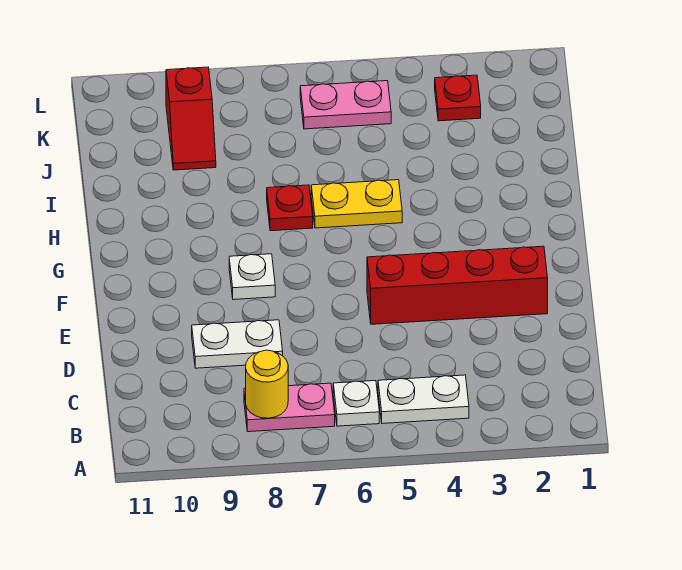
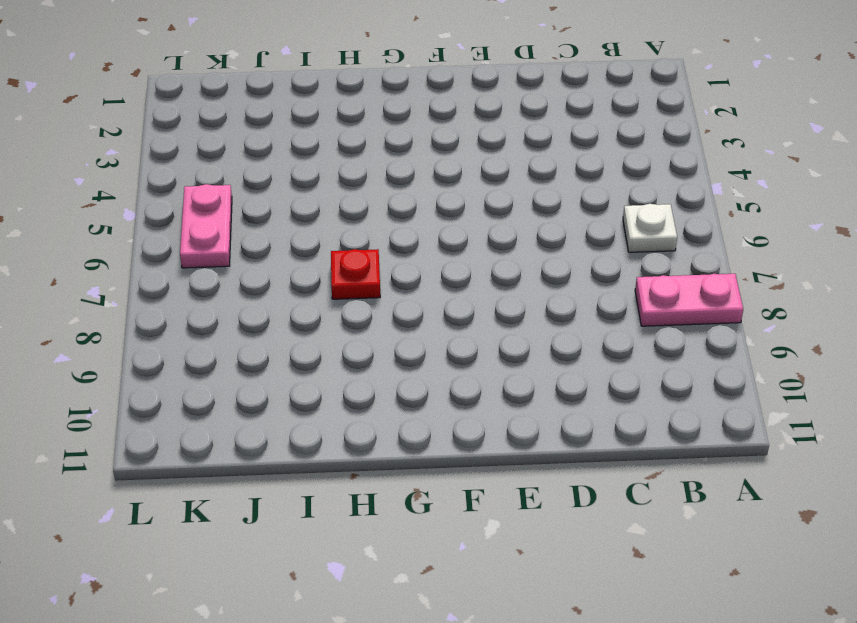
pink 1x2 plate [635,274,743,326] -> pink 1x2 plate turned to [244,383,335,432]
none -> white 1x2 plate [378,375,469,424]
none -> white 1x2 plate [192,320,283,368]
none -> red 1x4 brick [367,246,548,324]

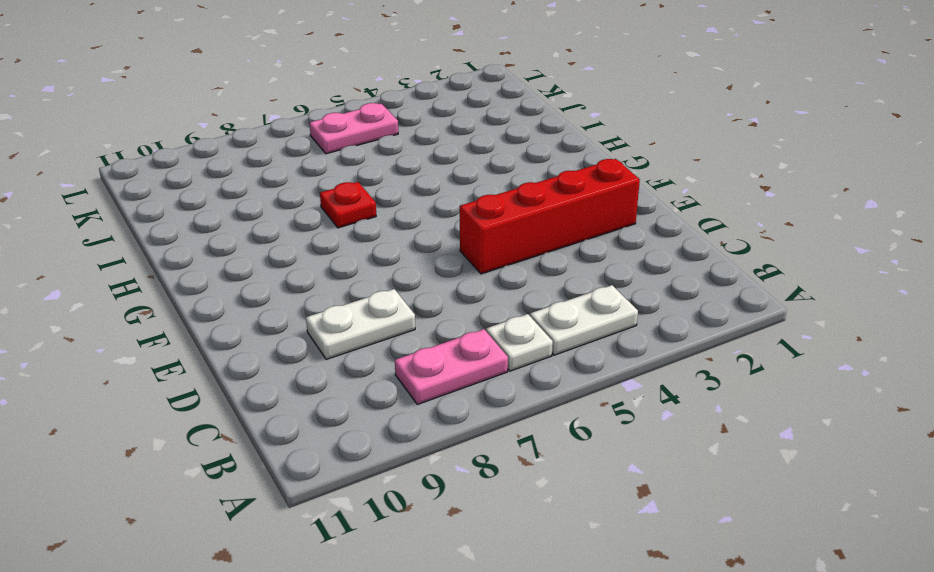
none -> white 1x1 plate [229,254,275,300]
none -> yellow 1x2 plate [311,180,402,228]
none -> red 1x2 slope [166,67,216,170]

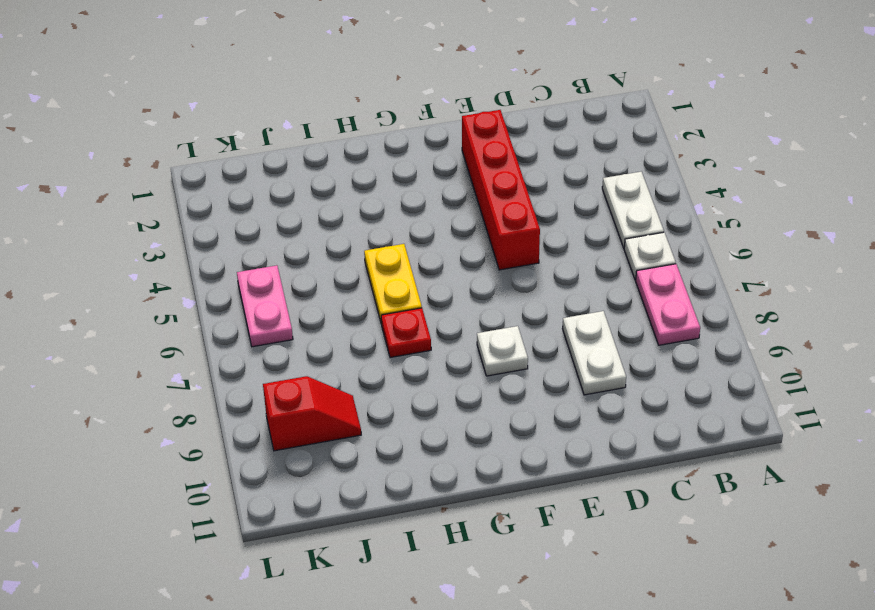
none -> red 1x1 plate [435,75,481,121]
none -> yellow 1x1 round brick [246,350,288,418]

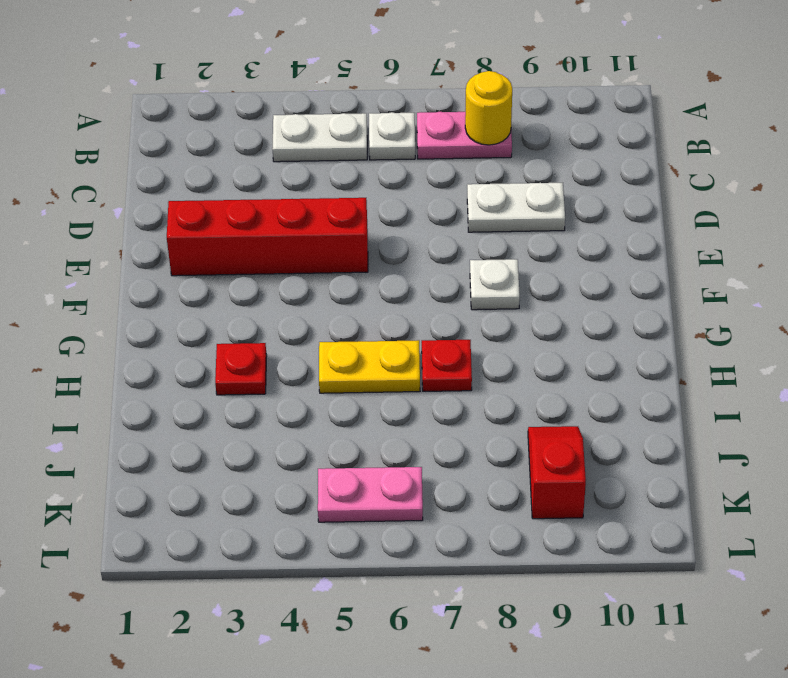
red 1x1 plate [215,343,267,395] -> red 1x1 plate moved to [435,75,481,121]

